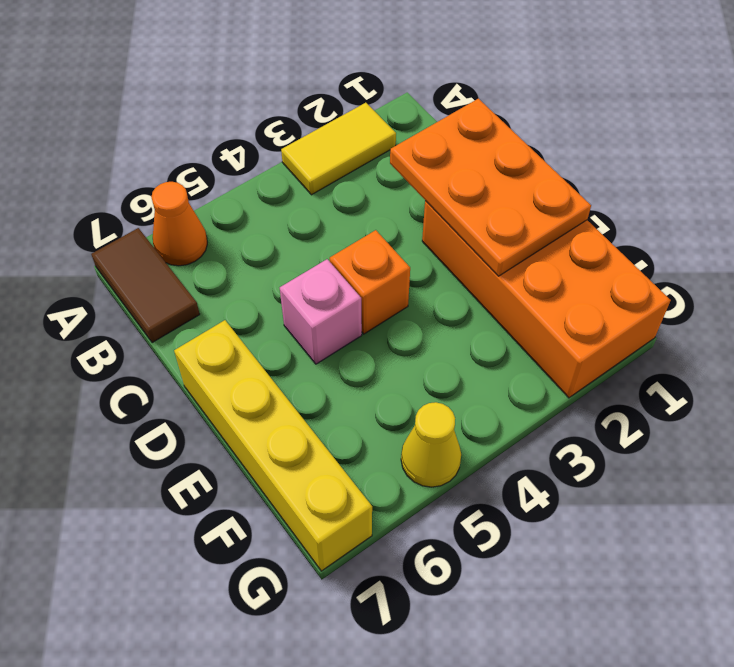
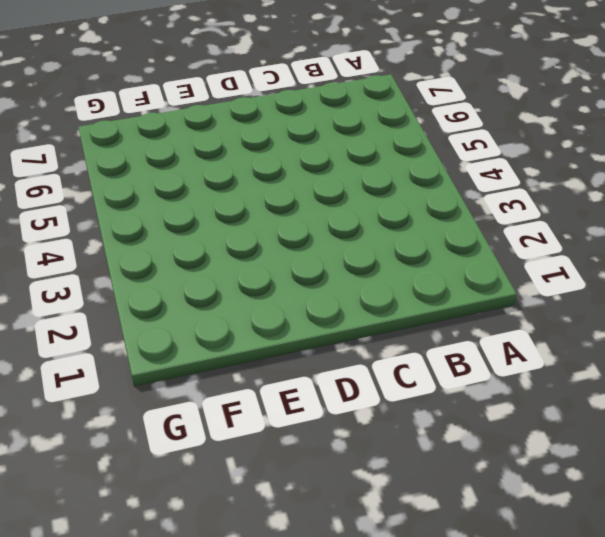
none -> yellow 1x2 tile [281,103,396,195]
none -> orange 1x1 cone [151,182,207,266]

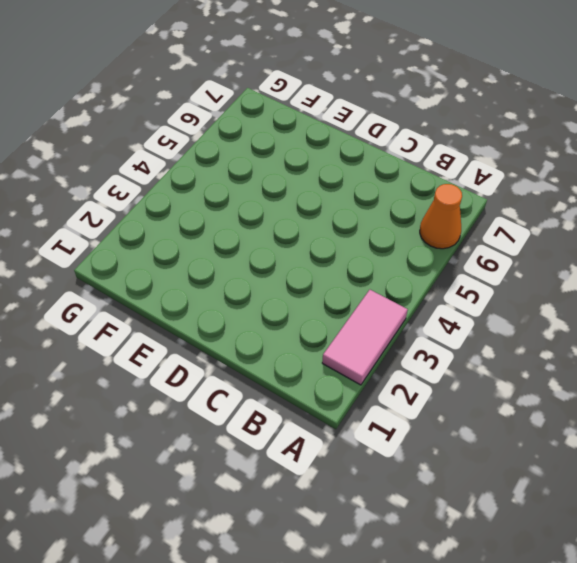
pink 1x2 tile [322,290,408,385] -> yellow 1x2 tile [281,103,396,195]
none -> brown 1x2 tile [91,228,200,343]
none -> orange 2x4 brick [422,201,671,398]

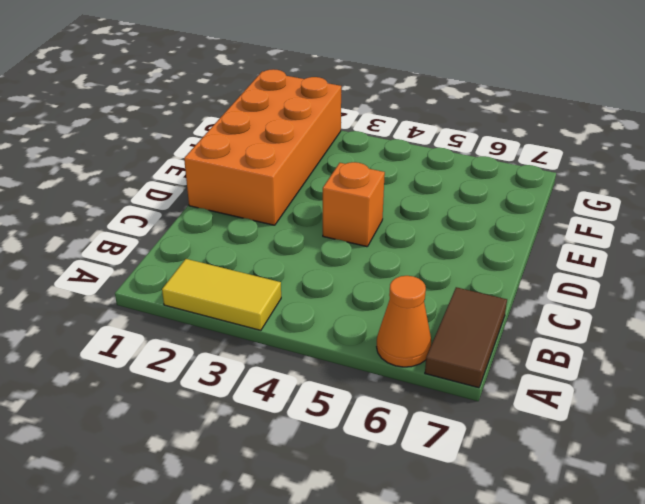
none -> pink 1x1 brick [280,259,362,364]
none -> yellow 1x4 brick [174,320,372,571]

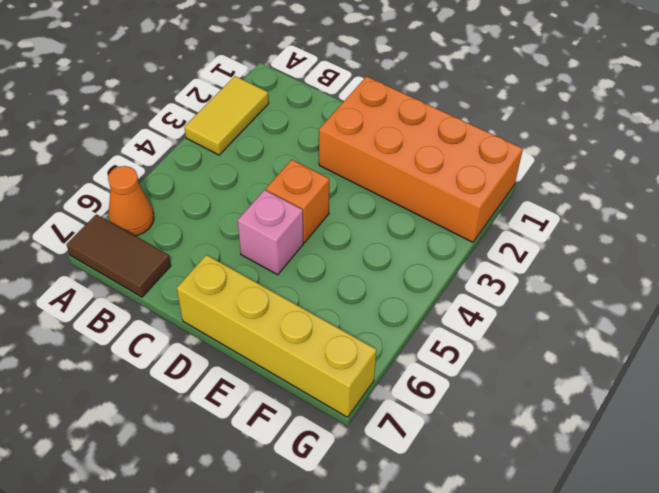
none -> yellow 1x1 cone [401,402,461,487]
none -> orange 2x3 plate [390,99,591,276]

